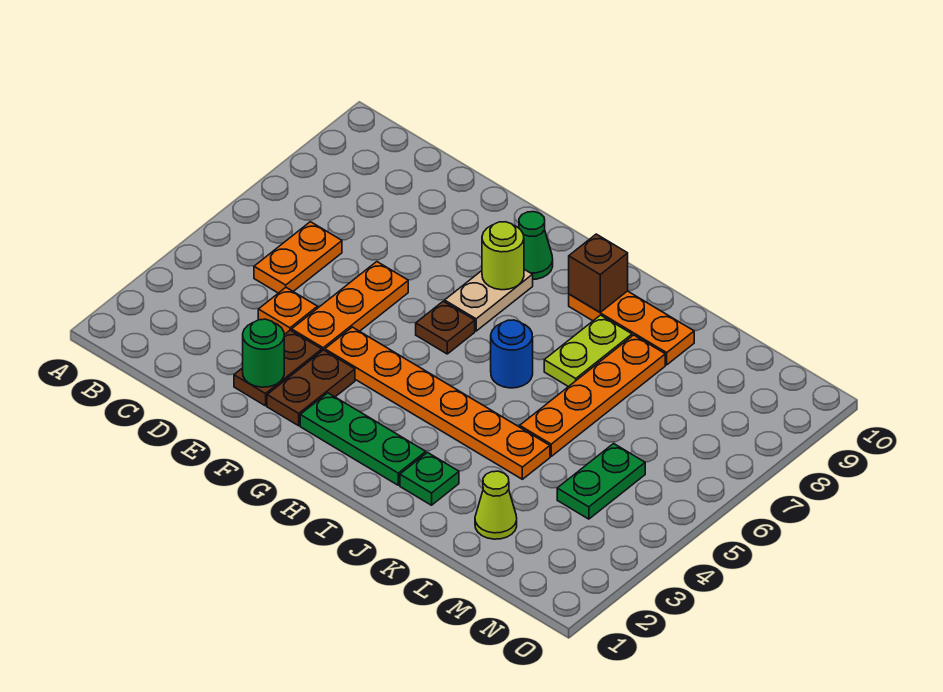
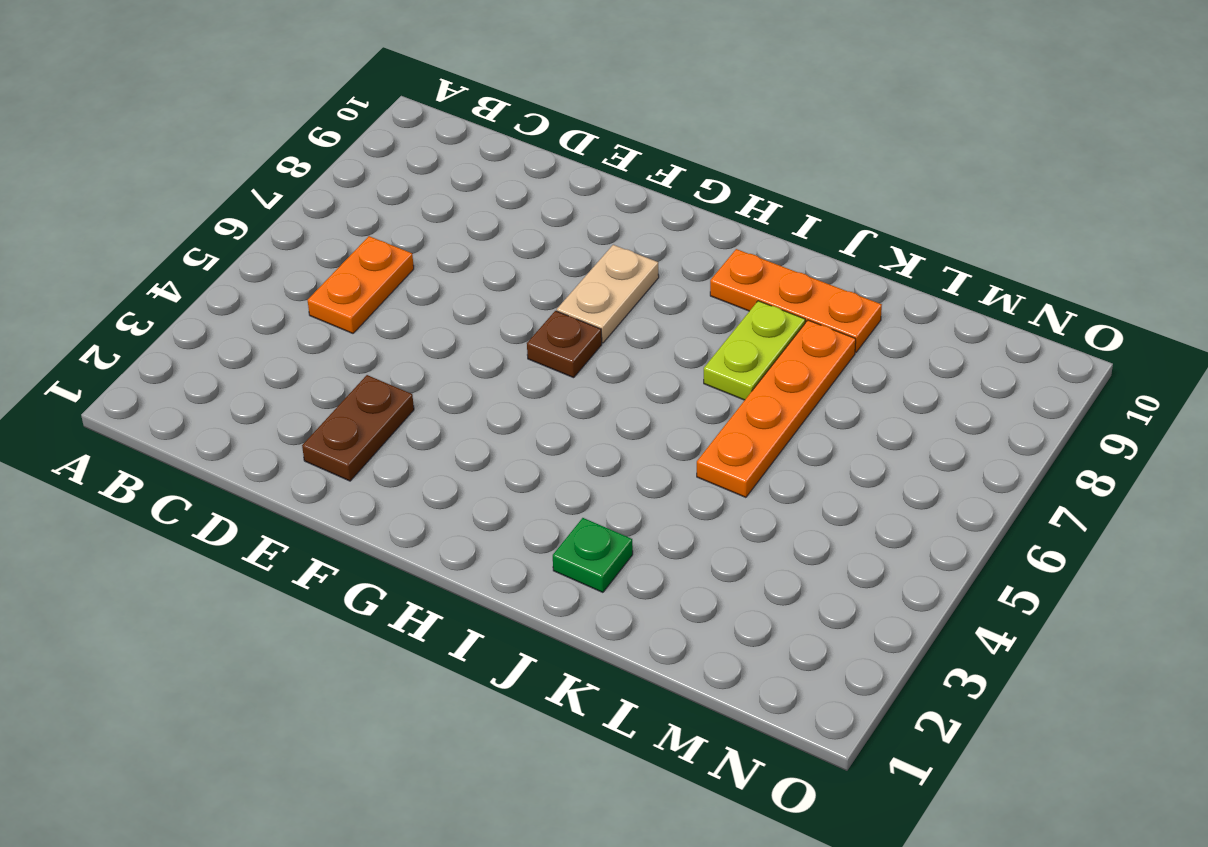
none -> orange 1x1 plate [258,288,318,335]
none -> orange 1x3 plate [292,262,408,351]
none -> brown 1x2 plate [267,350,355,426]

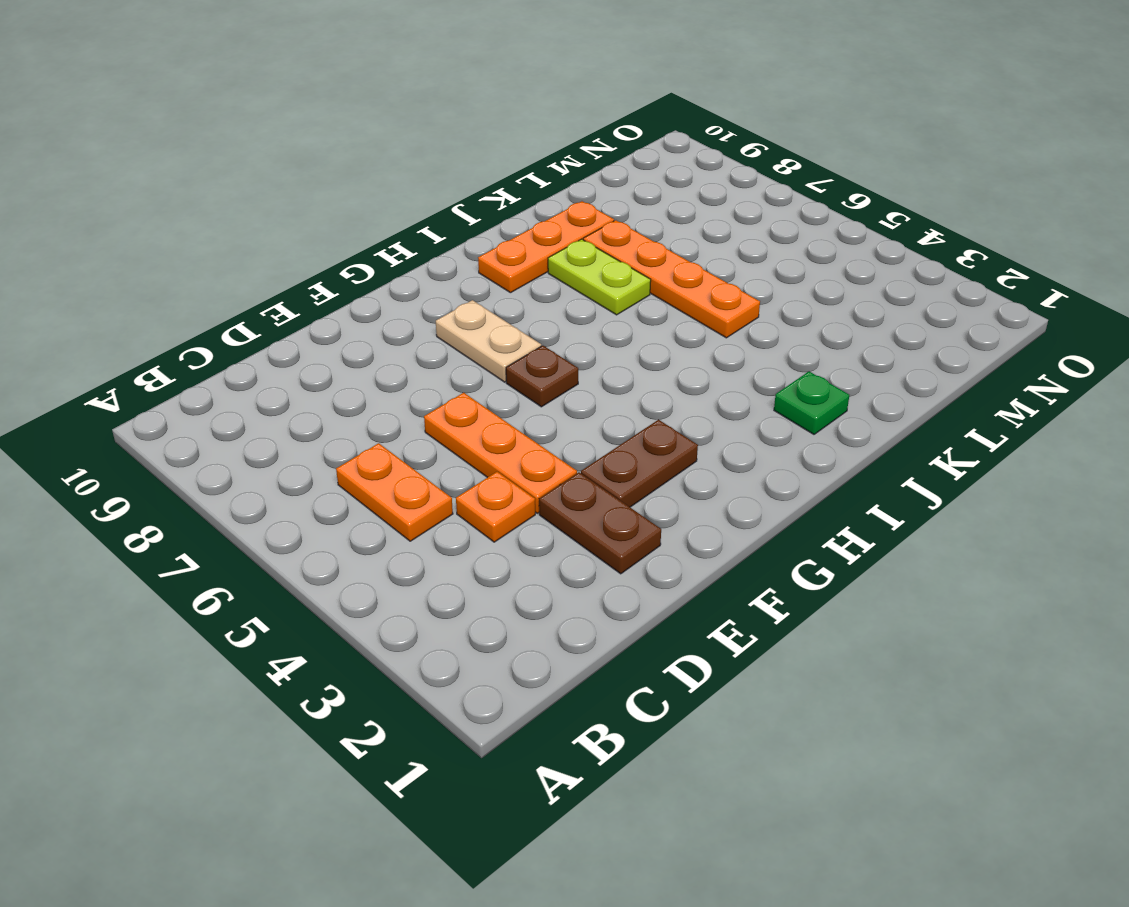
brown 1x2 plate [581,420,698,507] -> brown 1x2 plate turned to [267,350,355,426]
none -> orange 1x6 plate [325,327,550,479]
none -> green 1x3 plate [300,393,426,485]
none -> green 1x1 cone [519,212,553,279]

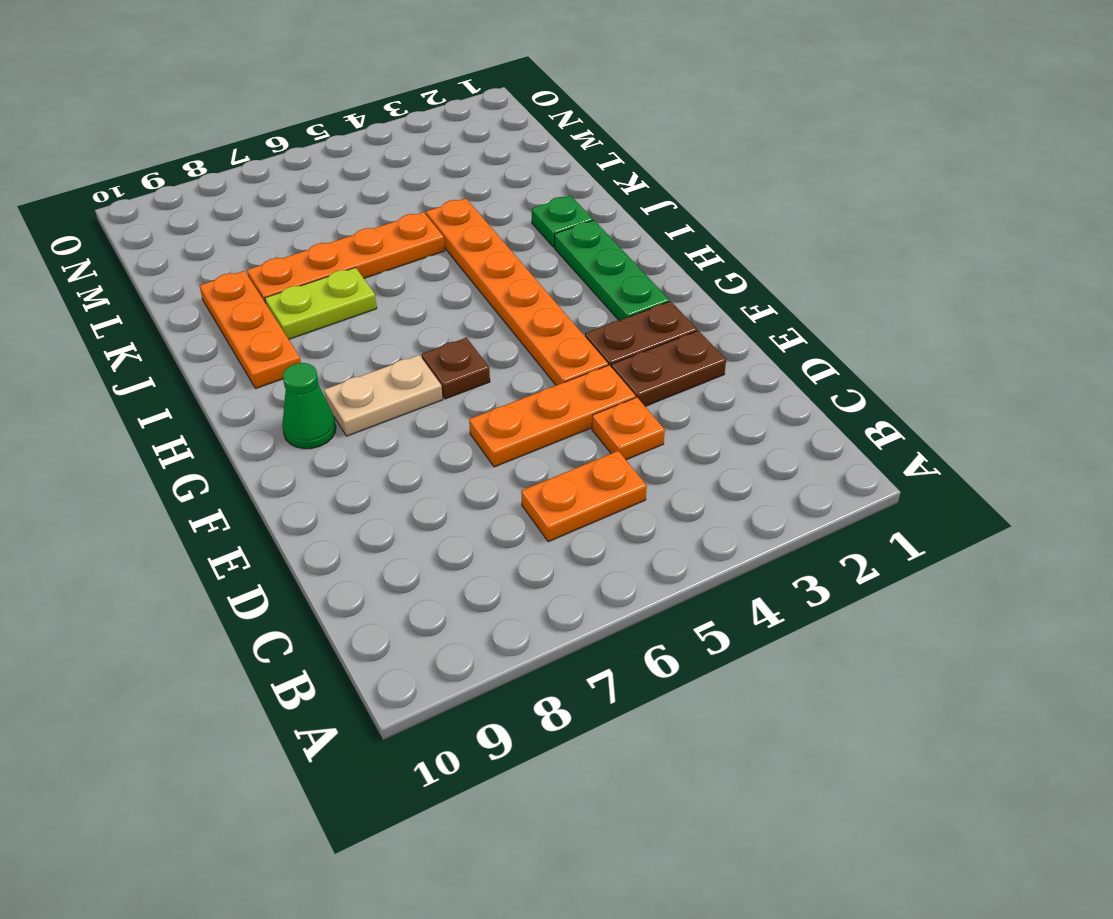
none -> blue 1x1 round brick [491,320,533,388]
none -> lime 1x1 cone [475,471,517,539]
none -> green 1x2 plate [557,444,645,519]

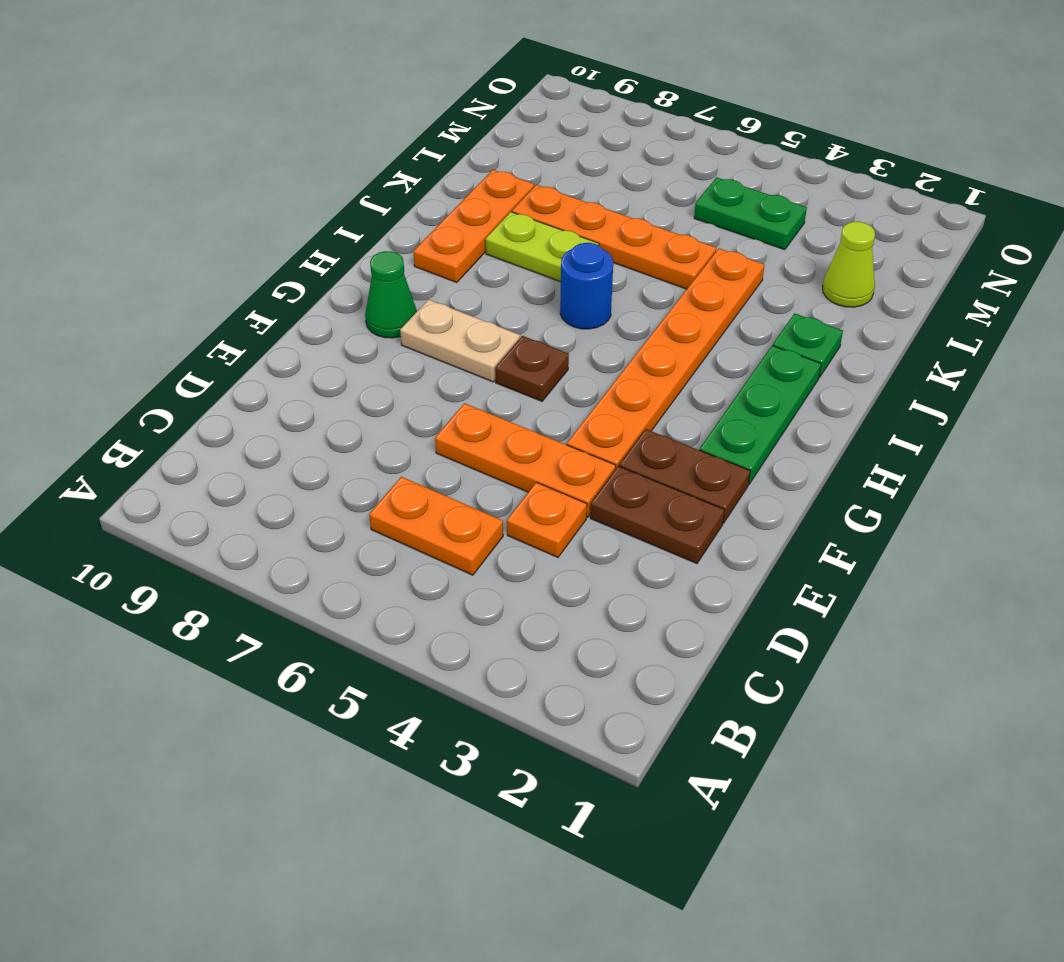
none -> green 1x1 round brick [243,319,284,387]
none -> lime 1x1 round brick [482,222,524,290]
none -> brown 1x1 brick [569,234,628,312]

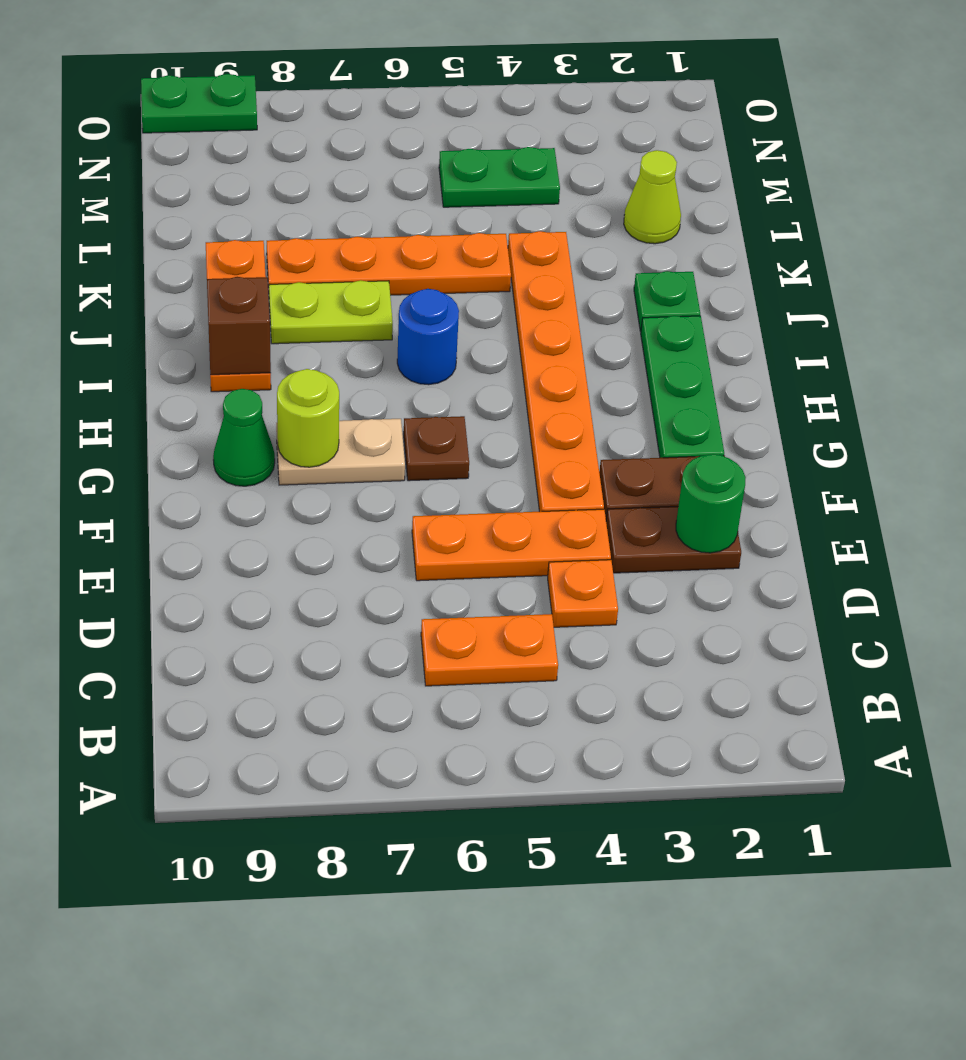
green 1x2 plate [141,74,257,133] -> none

